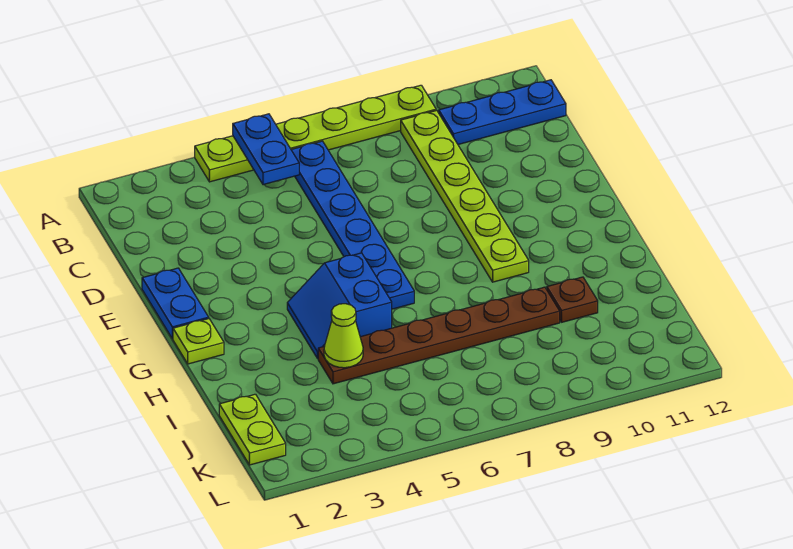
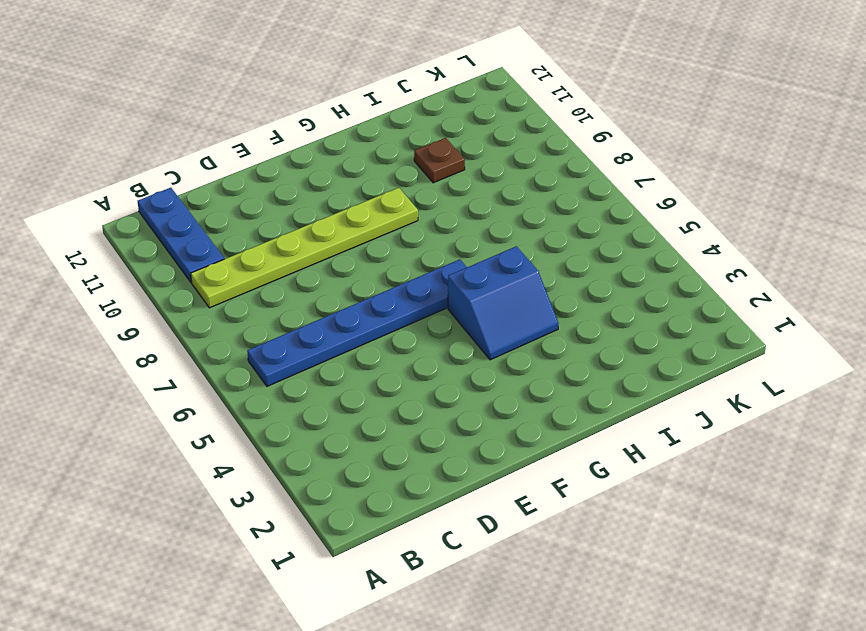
none -> lime 1x6 plate [195,85,436,182]
none -> blue 1x2 plate [142,268,209,339]
none -> lime 1x1 plate [173,319,224,364]

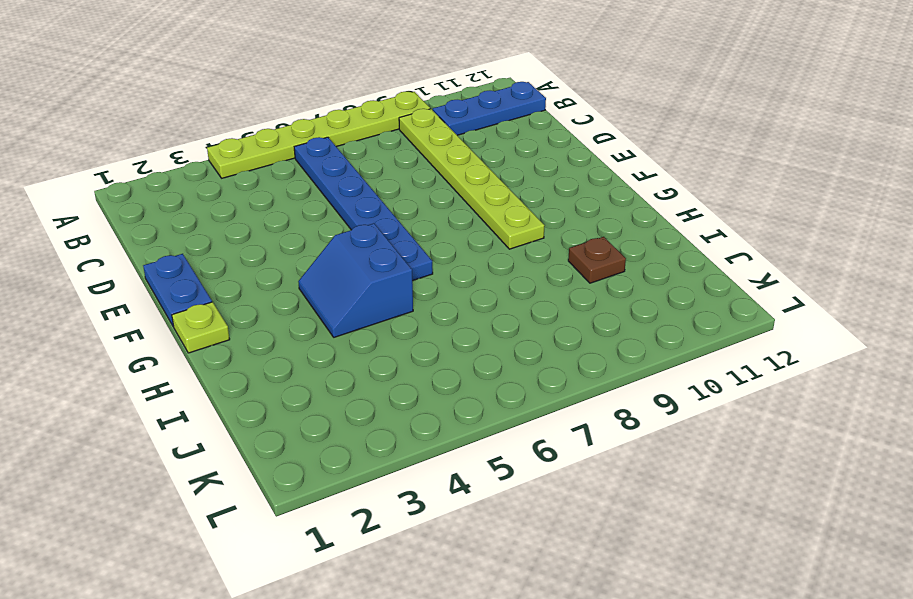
none -> brown 1x6 plate [318,287,560,384]
none -> lime 1x2 plate [219,394,286,465]
none -> blue 1x2 plate [233,114,299,185]

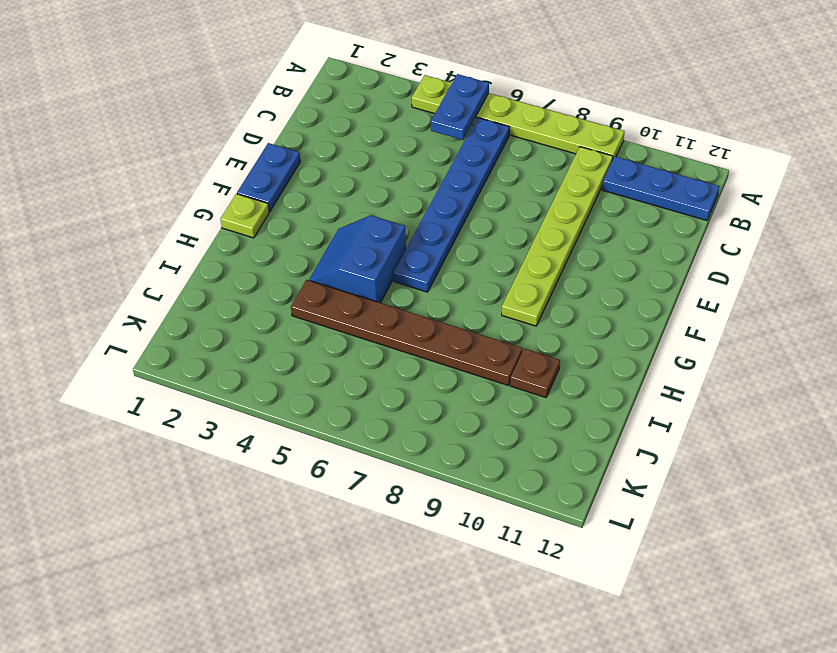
none -> lime 1x2 plate [219,394,286,465]
none -> lime 1x1 cone [324,304,363,368]

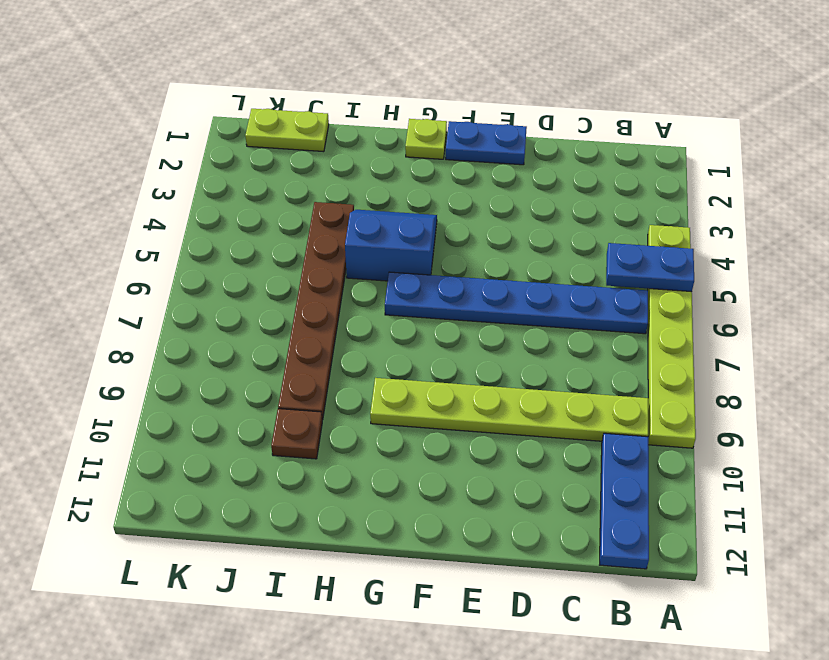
none -> lime 1x1 cone [324,304,363,368]

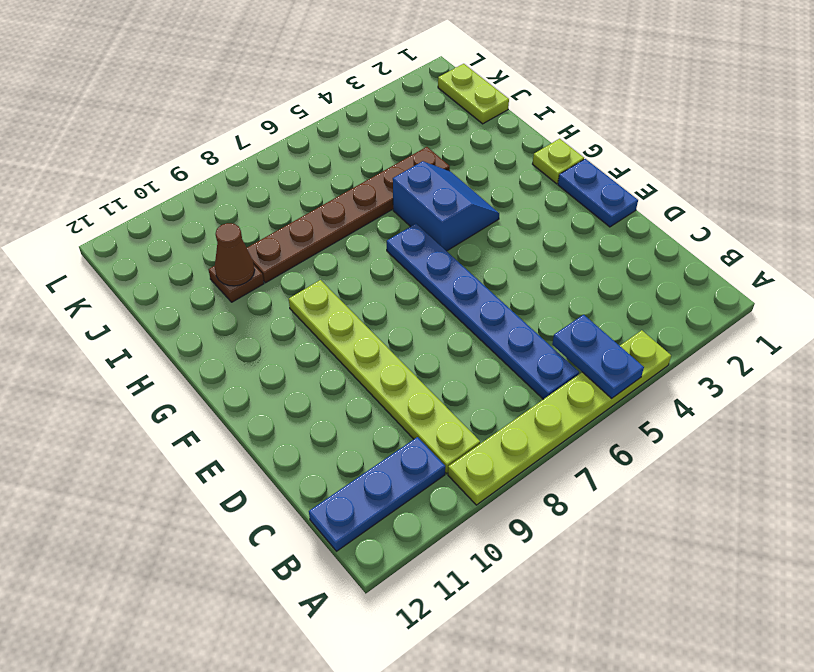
brown 1x1 cone [215,223,255,286] -> none
none -> lime 1x1 cone [324,304,363,368]

